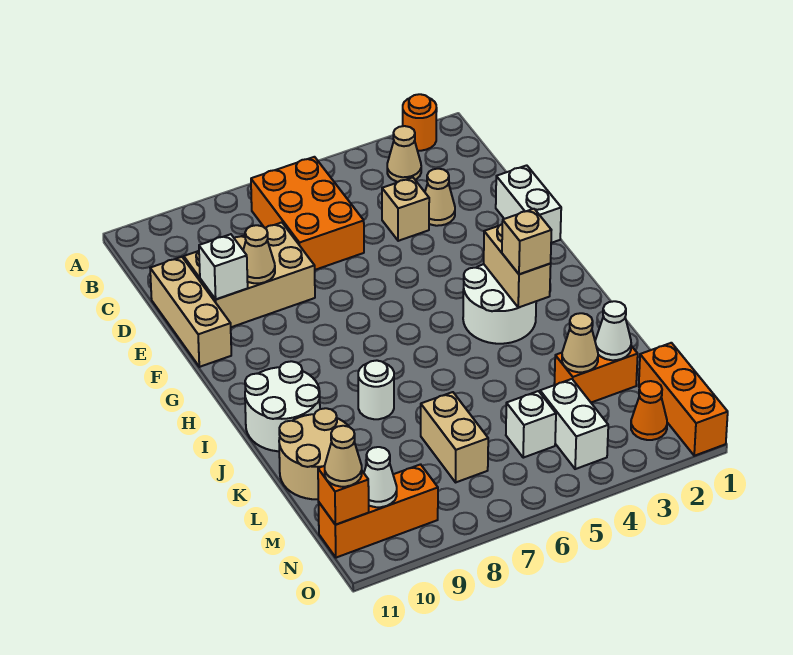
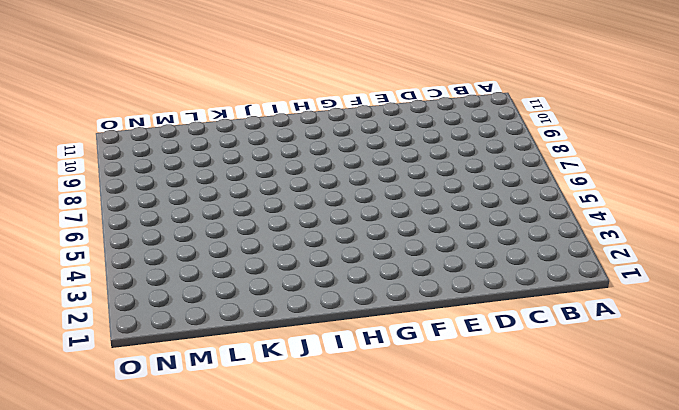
none -> orange 1x1 round brick [403,94,437,151]
none -> tan 1x1 cone [387,126,421,182]
none -> orange 2x3 brick [251,157,364,270]

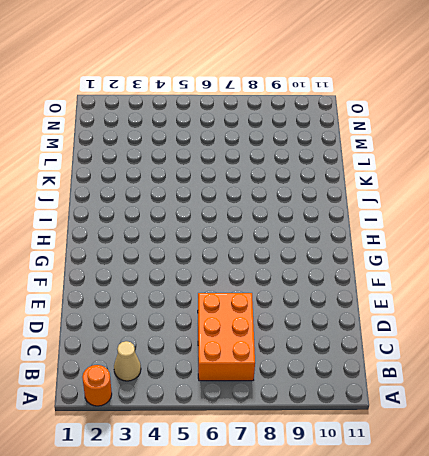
none -> tan 1x1 cone [425,169,455,226]
none -> tan 1x1 brick [382,177,429,241]
none -> tan 2x3 brick [184,222,315,327]

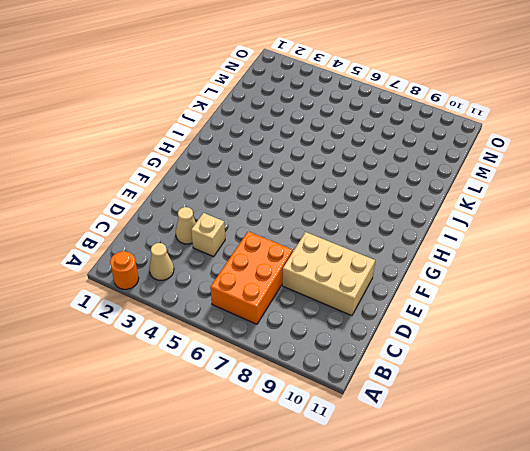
none -> tan 1x3 brick [150,257,231,367]
none -> white 1x2 brick [496,165,561,243]
none -> white 2x2 round brick [463,264,536,344]

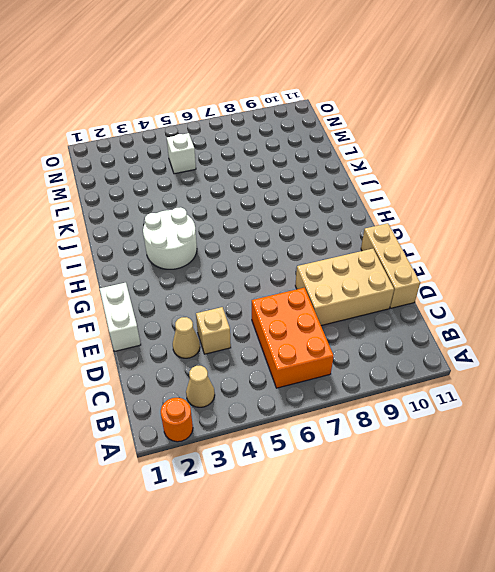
none -> white 2x2 round brick [245,361,320,451]
none -> white 1x1 round brick [358,360,394,419]
none -> tan 2x2 round brick [279,408,355,499]

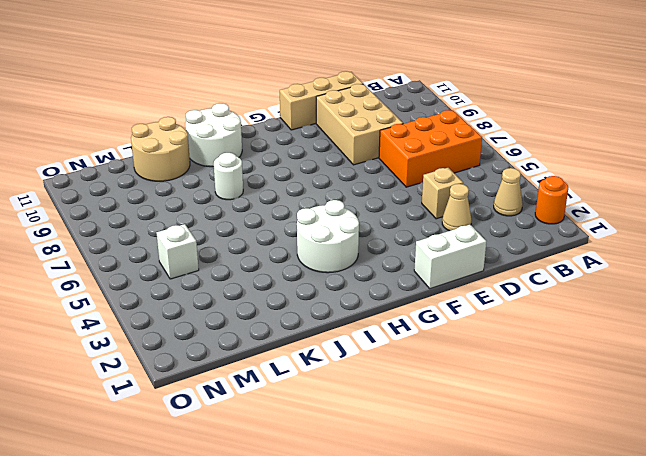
none -> orange 1x2 brick [554,346,638,402]
none -> tan 1x2 brick [421,392,488,483]
none -> orange 1x3 brick [639,343,728,456]

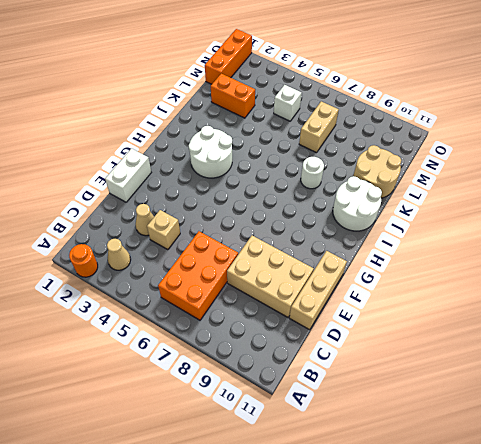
none -> white 1x2 brick [540,379,608,469]
none -> orange 1x1 cone [631,381,667,440]
none -> orange 1x3 brick [319,464,438,558]

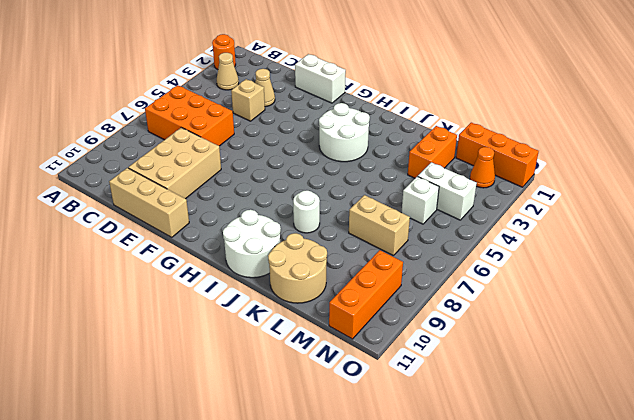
none -> tan 1x1 cone [243,225,275,283]
none -> white 1x1 brick [199,234,248,299]
none -> tan 1x2 brick [484,224,551,308]

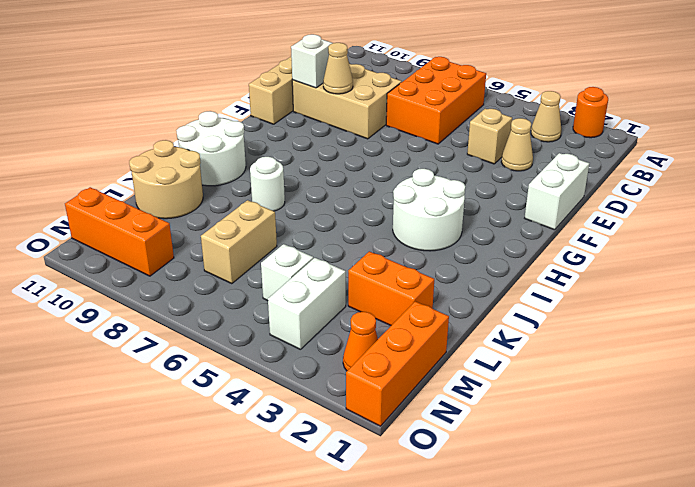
none -> tan 1x2 brick [484,224,551,308]
none -> white 1x1 cone [595,301,631,360]
none -> tan 1x1 cone [562,313,598,372]

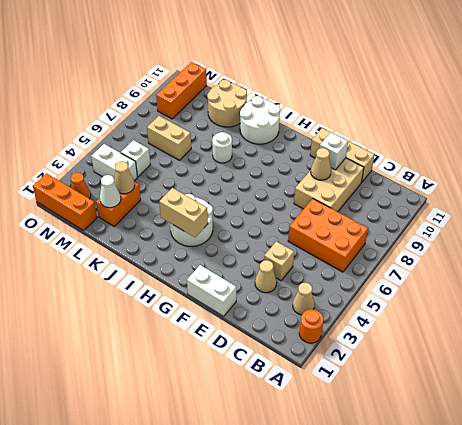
none -> white 1x1 cone [364,447,397,507]
none -> orange 1x1 brick [318,466,369,525]
none -> tan 1x1 brick [502,209,551,274]

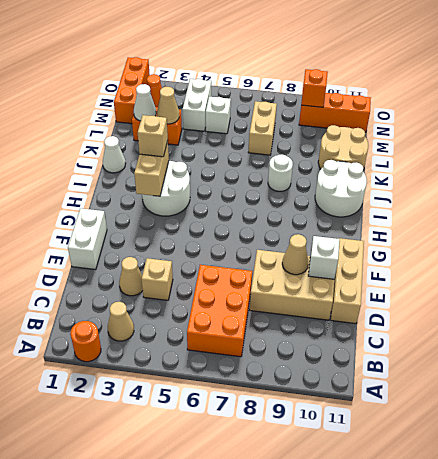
white 1x1 cone [103,136,126,173] -> white 1x1 cone moved to [364,447,397,507]
orange 1x1 brick [301,69,328,107] -> orange 1x1 brick moved to [318,466,369,525]
none -> tan 1x1 cone [325,426,362,487]

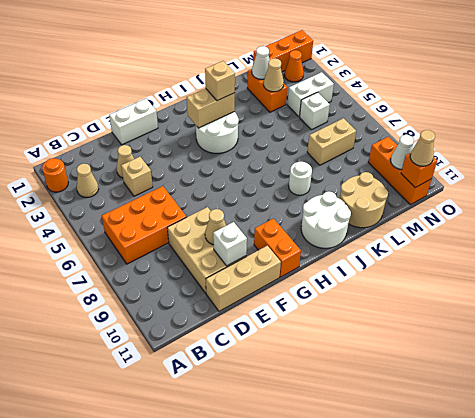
orange 1x2 brick [254,218,301,277] -> none

